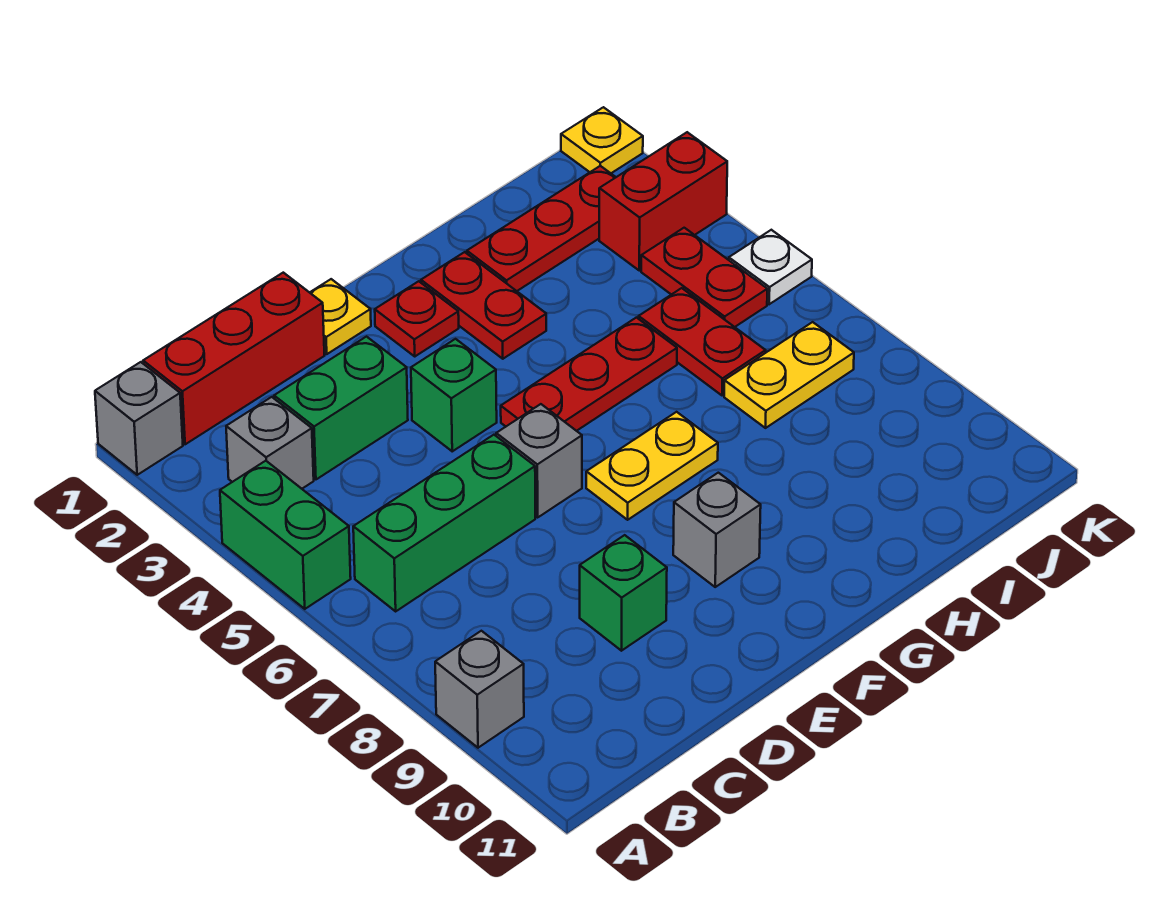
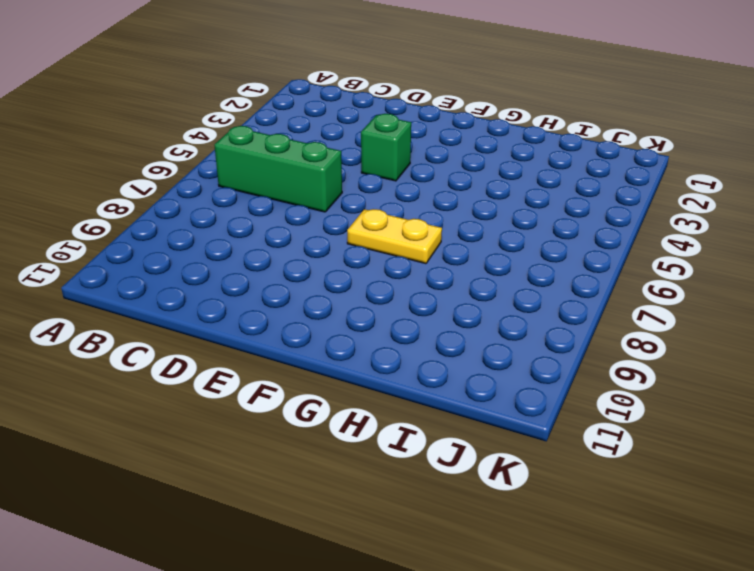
none -> grey 1x1 brick [95,362,183,475]
none -> green 1x2 brick [220,461,351,609]
none -> grey 1x1 brick [435,631,524,748]

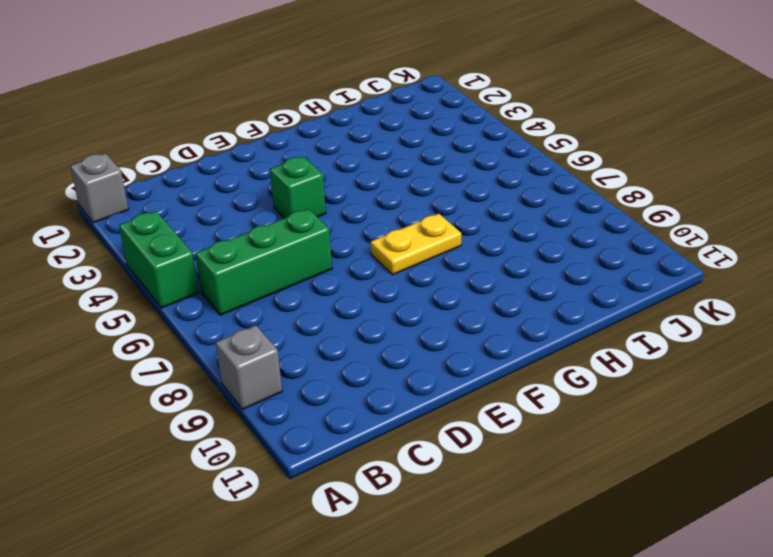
none -> red 1x3 brick [143,273,324,444]
none -> grey 1x1 brick [226,397,314,489]
none -> green 1x2 brick [274,337,408,479]

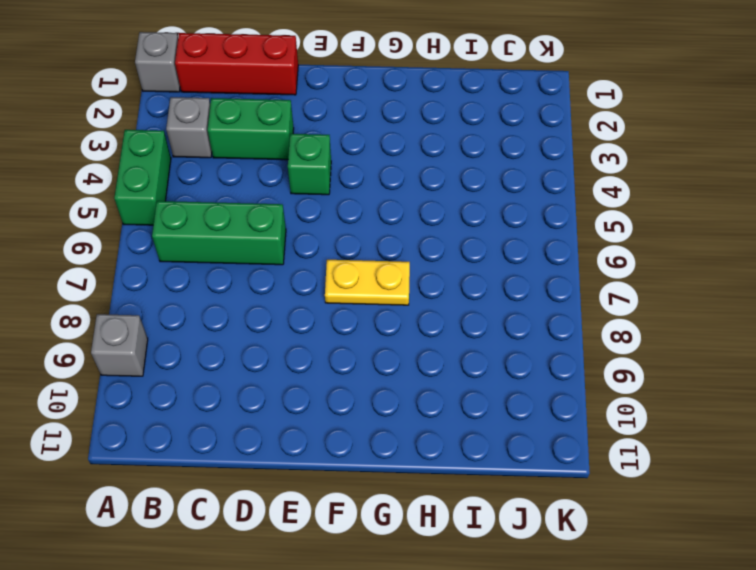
none -> green 1x1 brick [580,535,667,651]
none -> yellow 1x1 plate [310,279,371,354]
none -> grey 1x1 brick [496,404,582,517]

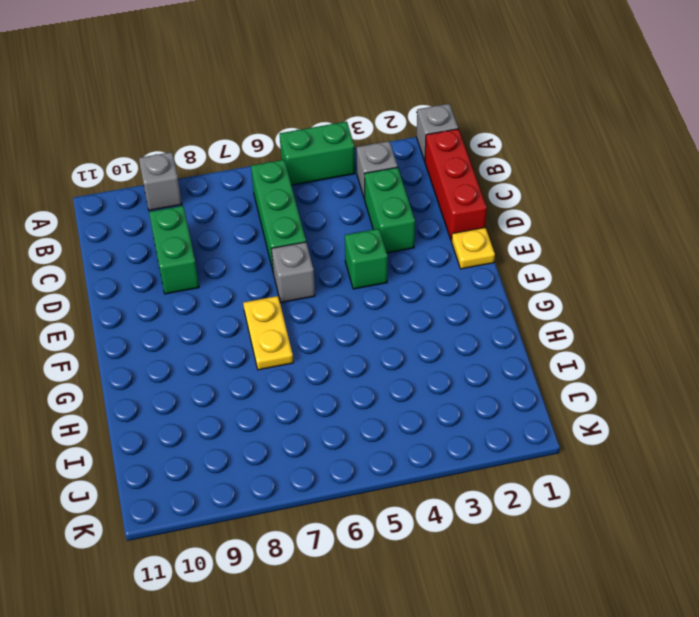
green 1x2 brick [149,206,199,294] -> green 1x1 brick [580,535,667,651]
none -> red 1x1 plate [375,281,459,356]
none -> red 1x3 plate [501,318,677,431]
none -> grey 1x1 brick [673,473,761,587]

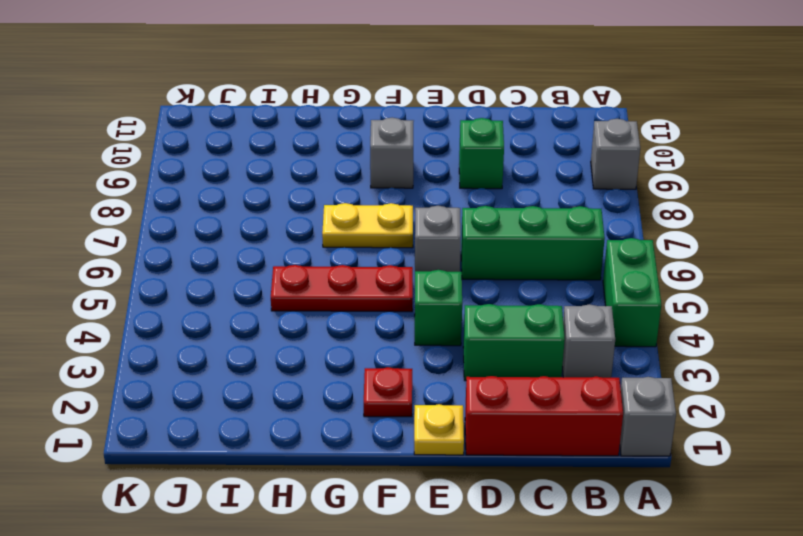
none -> red 1x2 plate [421,252,546,359]
none -> red 1x3 plate [467,166,616,291]
none -> red 1x2 plate [639,288,766,396]

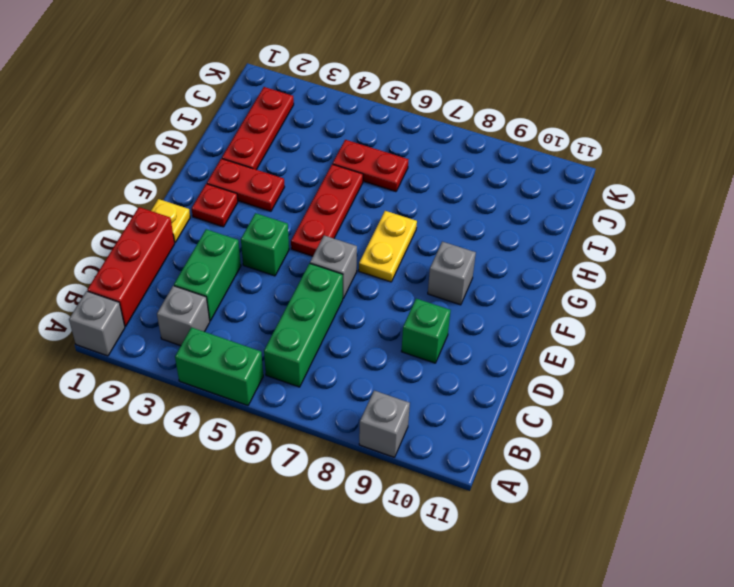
none -> yellow 1x2 plate [724,322,854,428]
none -> red 1x2 brick [599,132,727,271]
none -> red 1x2 plate [641,228,767,327]

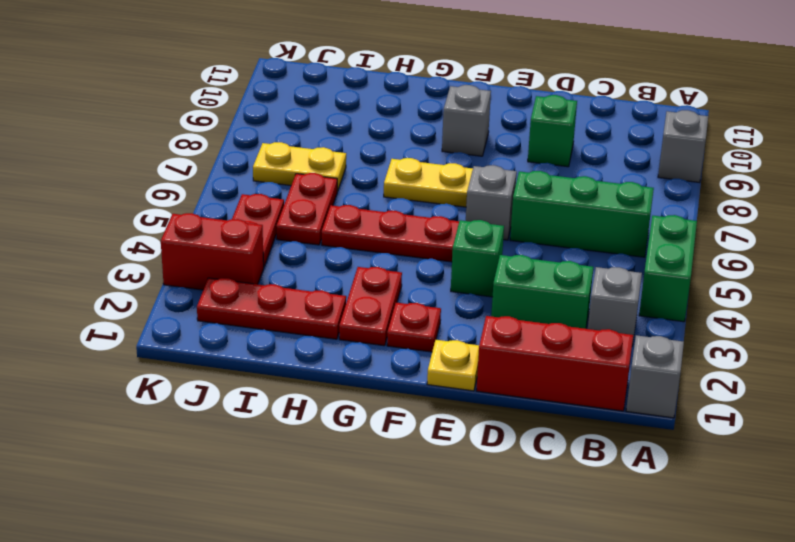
none -> yellow 1x1 plate [561,107,643,173]
none -> white 1x1 plate [729,230,812,304]

